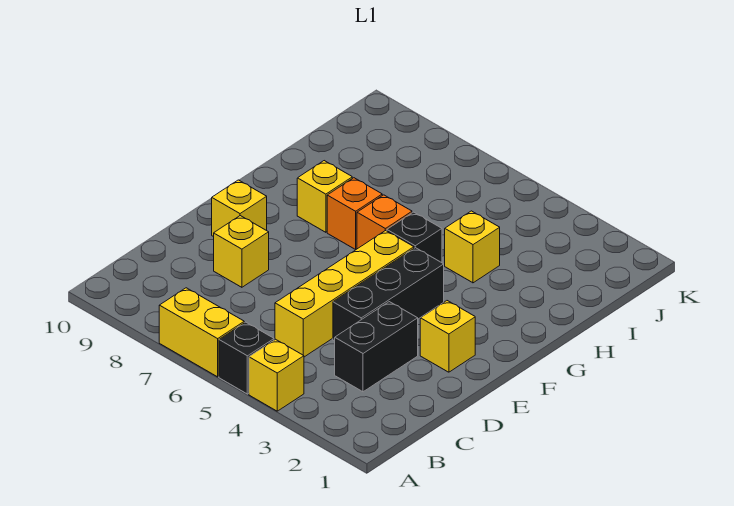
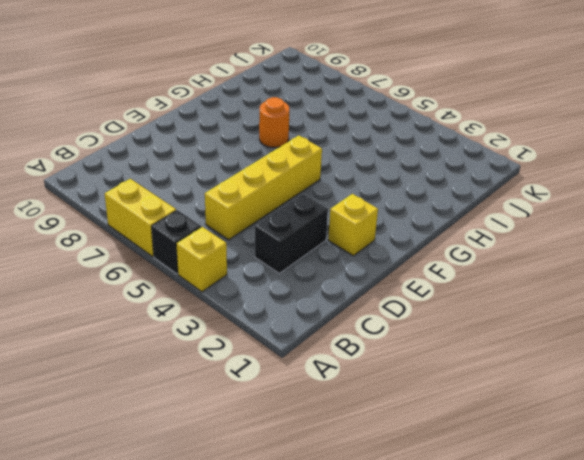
orange 1x1 round brick [259,97,290,147] -> orange 1x1 brick [327,178,382,249]
none -> black 1x3 brick [333,248,444,341]
none -> yellow 1x1 brick [214,216,269,287]
none -> yellow 1x1 brick [212,180,267,237]

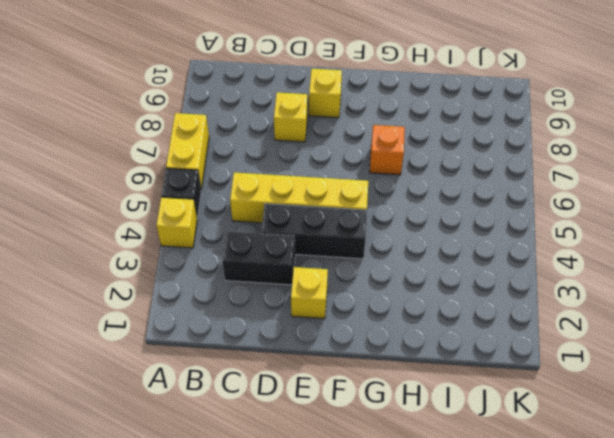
none -> black 1x1 brick [387,212,442,263]
none -> orange 1x1 brick [357,195,412,249]
none -> yellow 1x1 brick [297,161,352,232]

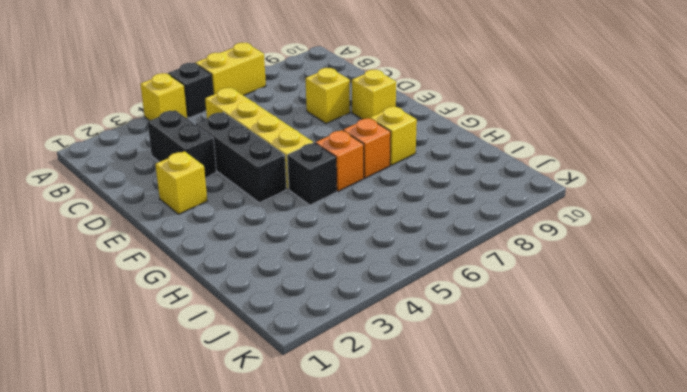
none -> yellow 1x1 brick [445,211,500,283]

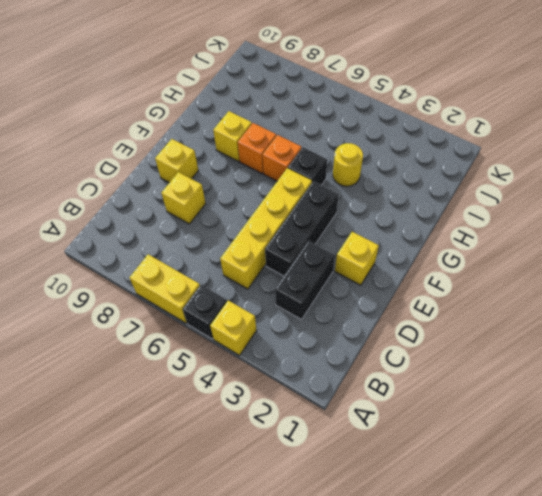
yellow 1x1 round brick [333,143,363,186] -> yellow 1x1 brick [445,211,500,283]

